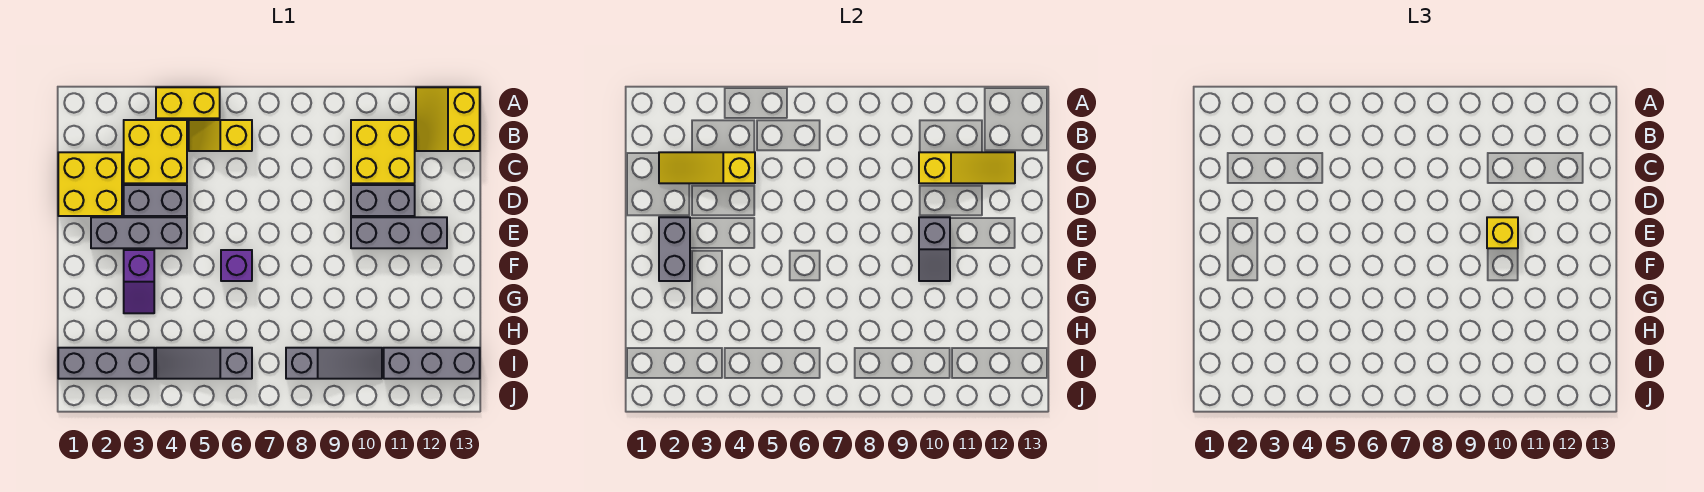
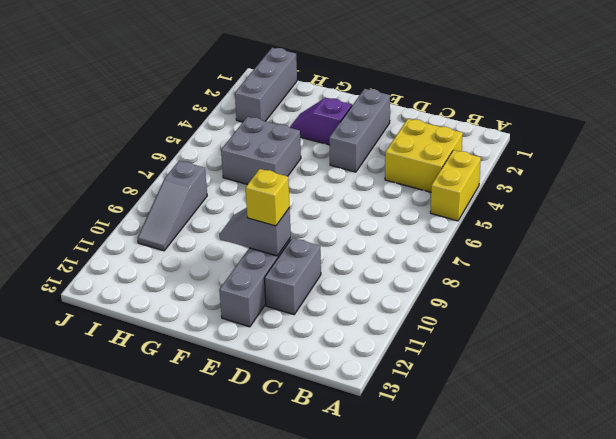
grey 2x2 brick [221,117,301,185] -> none
none -> yellow 2x2 slope [416,87,480,151]
none -> yellow 1x2 slope [189,120,252,151]
none -> yellow 2x2 brick [351,120,415,183]

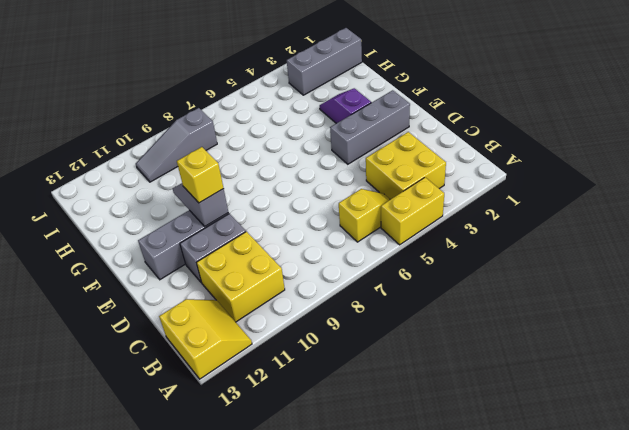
none -> yellow 2x2 brick [58,152,122,216]
none -> grey 1x2 brick [124,185,187,216]
none -> purple 1x1 brick [221,250,252,281]

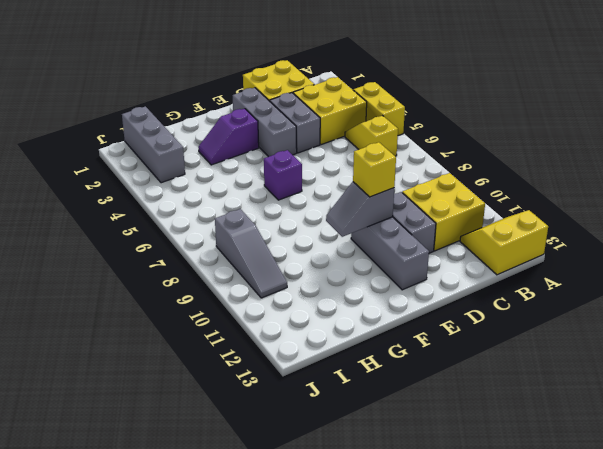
none -> grey 1x3 slope [156,348,252,379]
none -> grey 1x3 brick [384,348,480,379]
none -> yellow 1x3 slope [659,152,755,183]

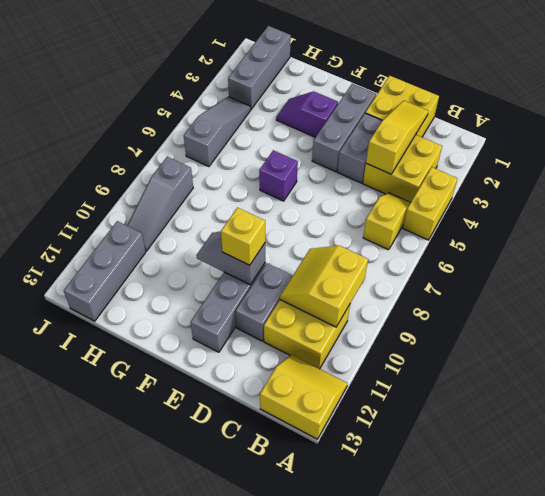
yellow 2x2 slope [280,246,368,327] -> yellow 1x3 slope [919,152,1015,183]
none -> grey 1x2 brick [659,217,690,281]

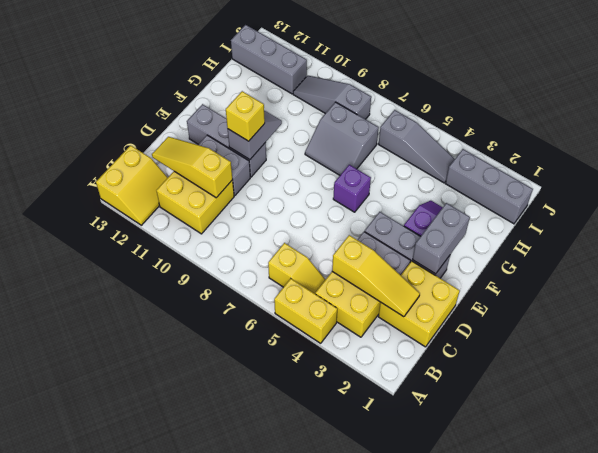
grey 2x2 slope [305,102,379,175] -> none

